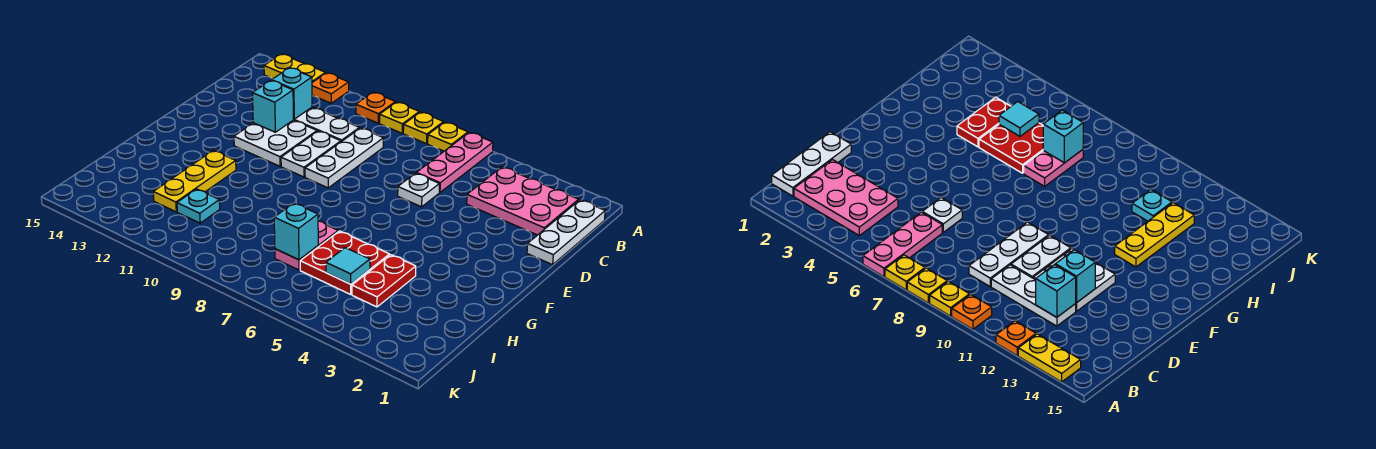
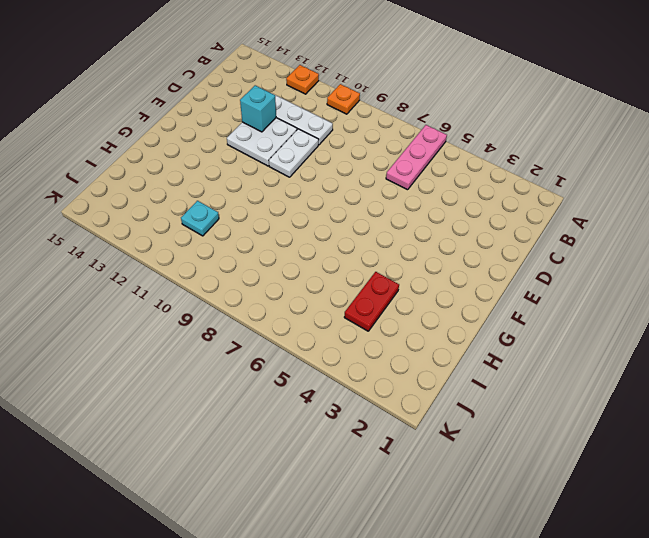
none -> yellow 1x1 plate [428,122,468,151]
none -> yellow 1x1 plate [403,112,444,144]
none -> yellow 1x1 plate [379,102,419,133]

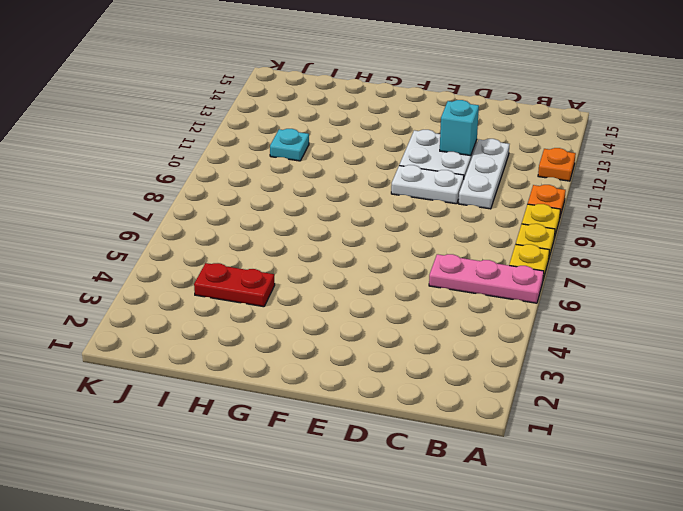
none -> yellow 1x2 plate [264,54,326,82]
none -> white 1x3 plate [527,200,605,265]
none -> pink 2x3 plate [467,167,579,235]

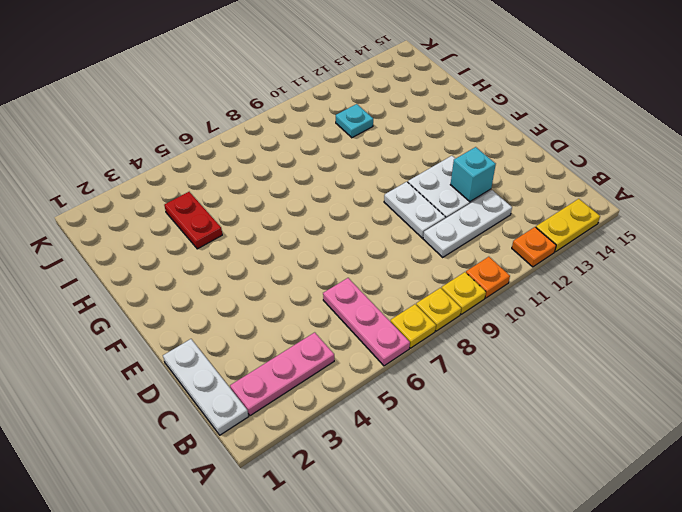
pink 1x3 plate [230,332,334,416] -> pink 2x3 plate [467,167,579,235]
none -> white 1x3 plate [305,128,383,188]
none -> white 1x1 plate [398,173,439,207]
none -> yellow 1x3 plate [153,150,236,212]

